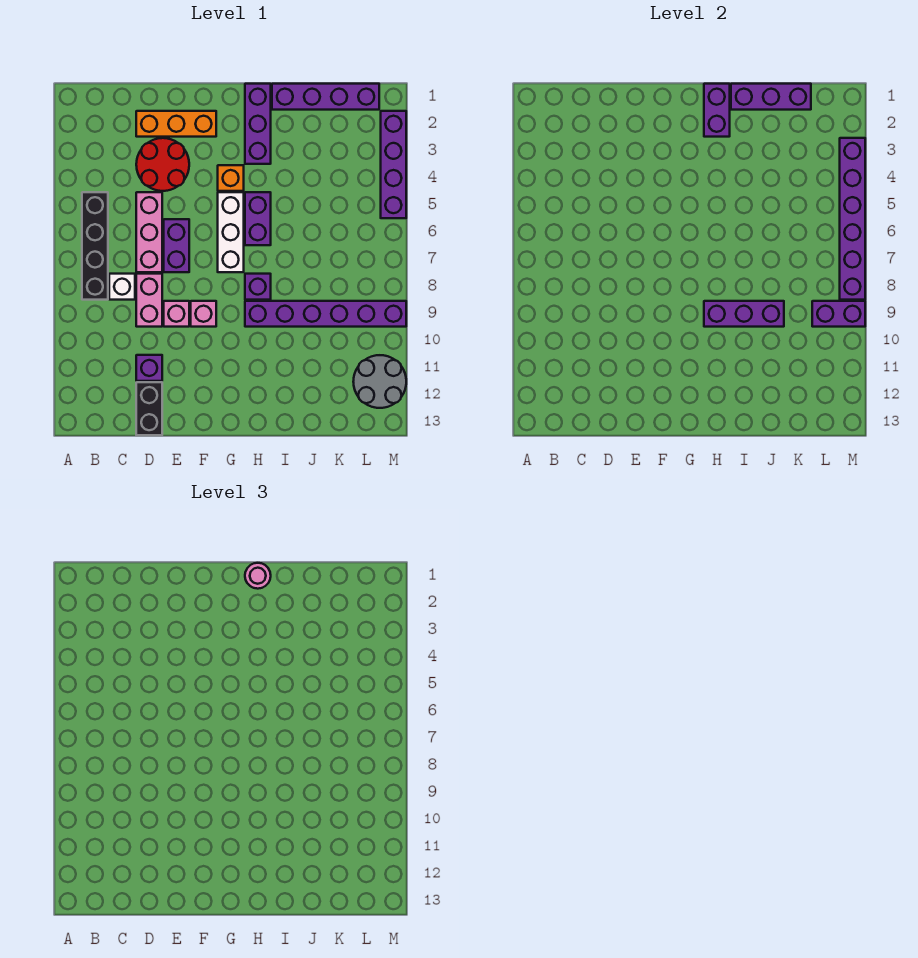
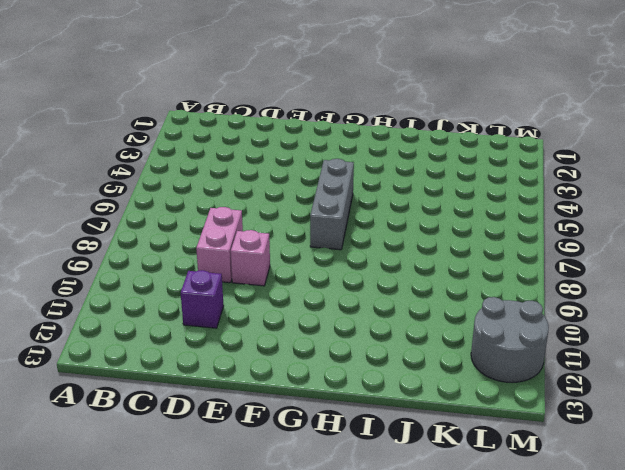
grey 1x3 brick [310,159,354,250] -> white 1x3 brick [218,192,244,272]
none -> black 1x4 brick [82,192,108,300]
none -> white 1x1 brick [109,274,135,300]
none -> orange 1x3 brick [136,111,216,137]

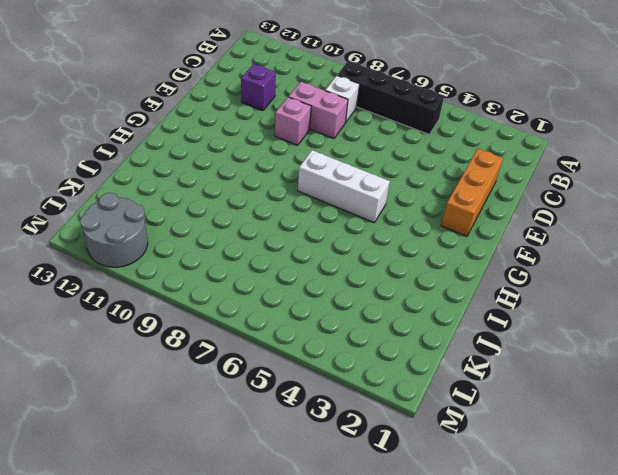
none -> red 2x2 round brick [136,138,189,191]
none -> pink 1x3 brick [136,192,162,272]
none -> black 1x2 brick [136,382,162,435]

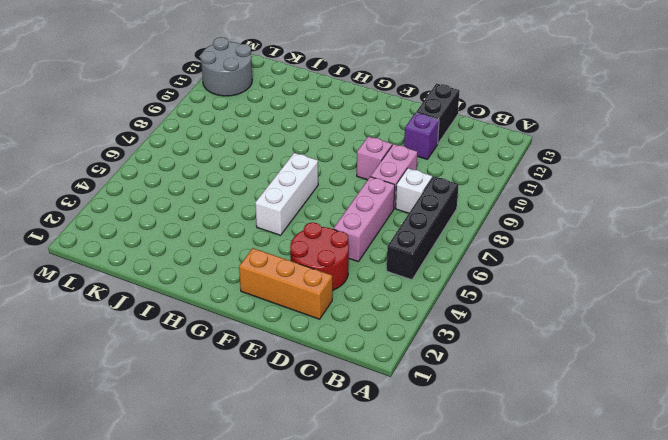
none -> purple 1x2 brick [164,219,189,272]
none -> pink 1x1 brick [191,301,216,327]
none -> orange 1x1 brick [218,165,244,191]

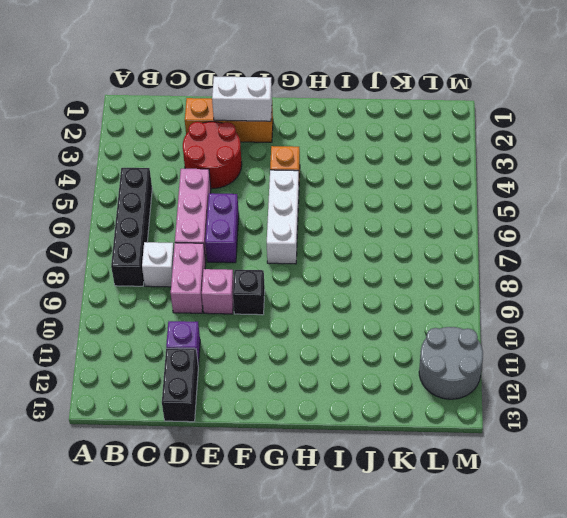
white 1x2 brick [212,76,272,121] -> none
black 1x1 brick [233,270,265,315] -> pink 1x1 brick [191,301,216,327]
none -> purple 1x3 brick [245,84,271,164]
none -> purple 1x2 brick [245,192,271,245]
none -> purple 1x1 brick [245,274,271,300]

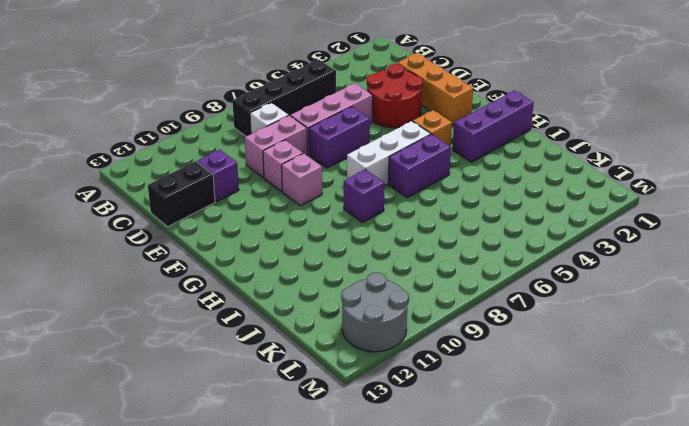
none -> purple 1x6 brick [245,301,406,327]
none -> purple 1x4 brick [272,84,379,110]
none -> purple 1x4 brick [381,111,406,218]

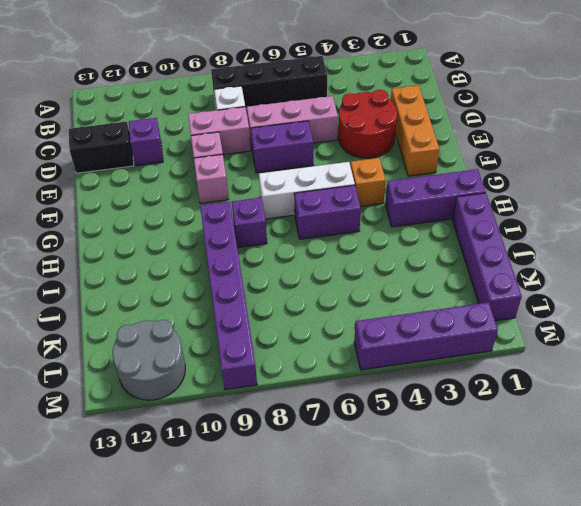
none -> purple 1x2 brick [704,84,730,137]
none -> purple 1x3 brick [704,301,784,327]
none -> purple 1x3 brick [731,84,811,110]

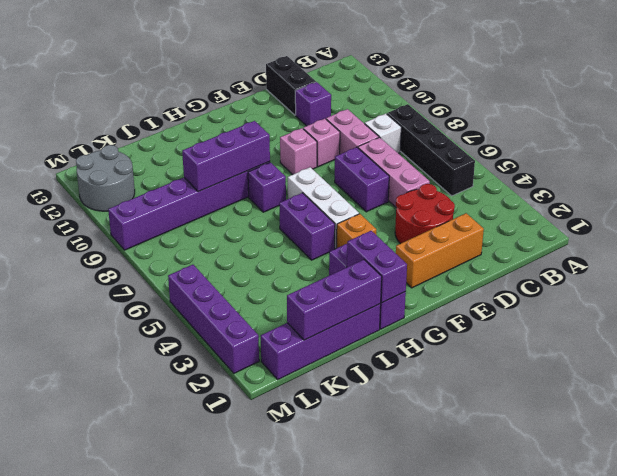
none -> purple 1x2 brick [812,301,865,327]
none -> purple 1x6 brick [840,138,865,300]
none -> pink 1x1 round brick [245,563,271,589]

